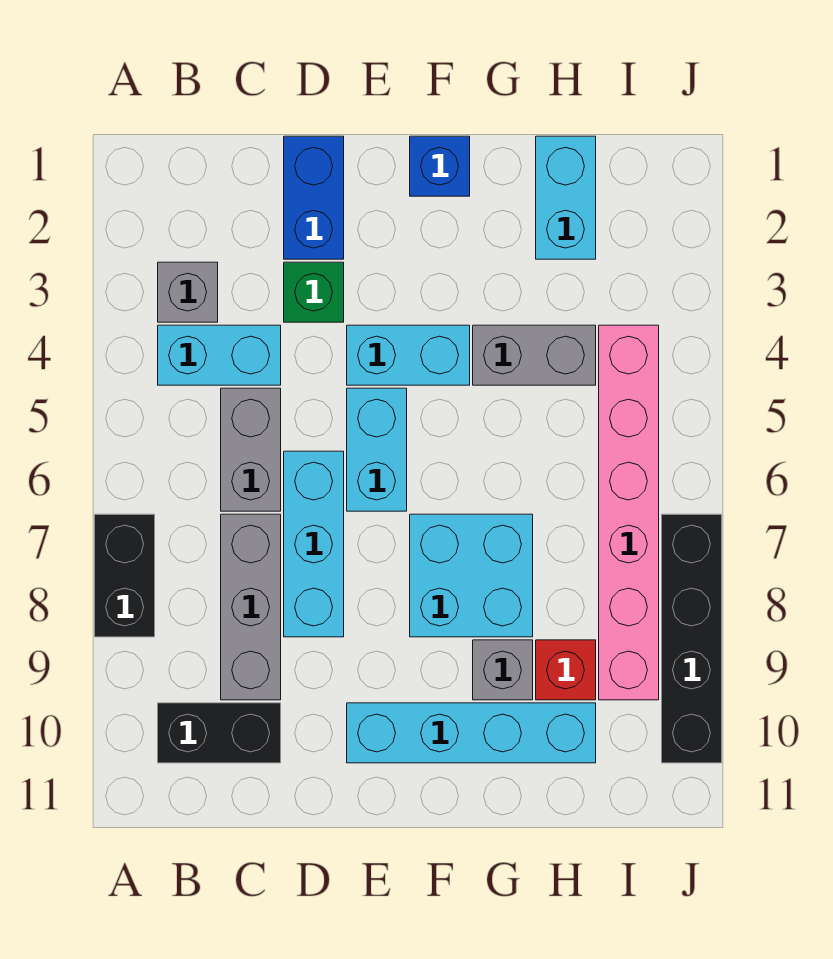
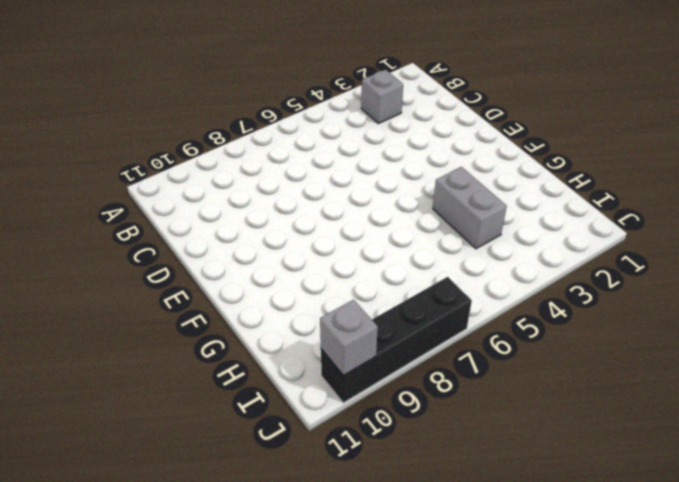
grey 1x1 brick [320,300,378,375] -> grey 1x1 brick moved to [473,640,533,700]
none -> black 1x2 brick [95,514,155,637]
none -> cyan 1x2 brick [158,325,281,385]
none -> black 1x2 brick [158,703,281,763]

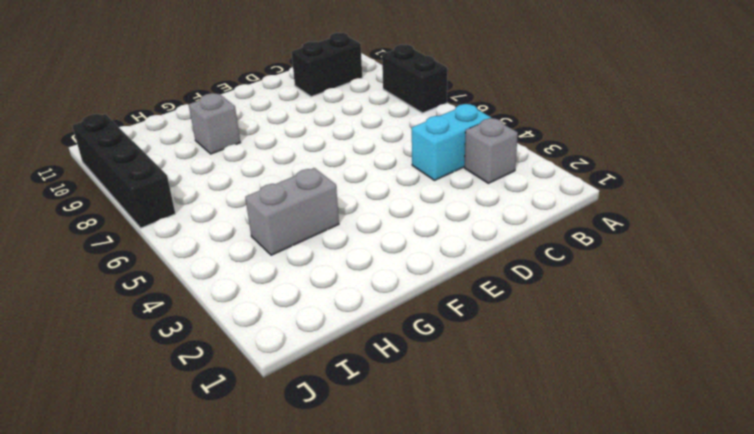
none -> grey 1x2 brick [221,388,281,511]
none -> grey 1x3 brick [221,514,281,700]
none -> blue 1x2 brick [284,136,344,259]

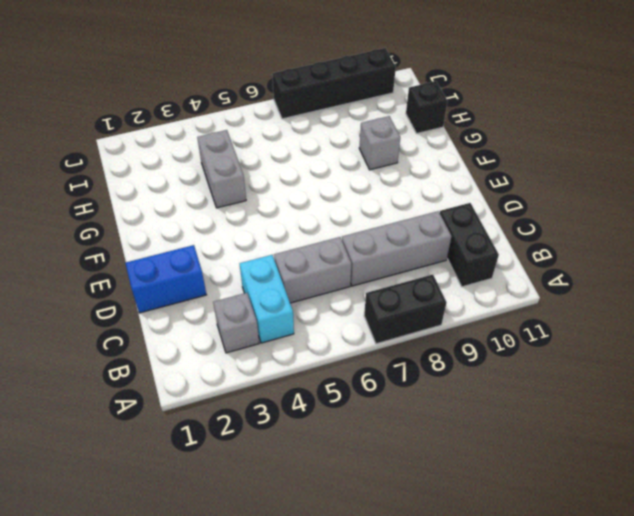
black 1x1 brick [406,81,448,134] -> none
none -> green 1x1 brick [284,262,344,322]
none -> cyan 1x3 brick [284,451,344,637]
none -> cyan 1x2 brick [347,325,470,385]

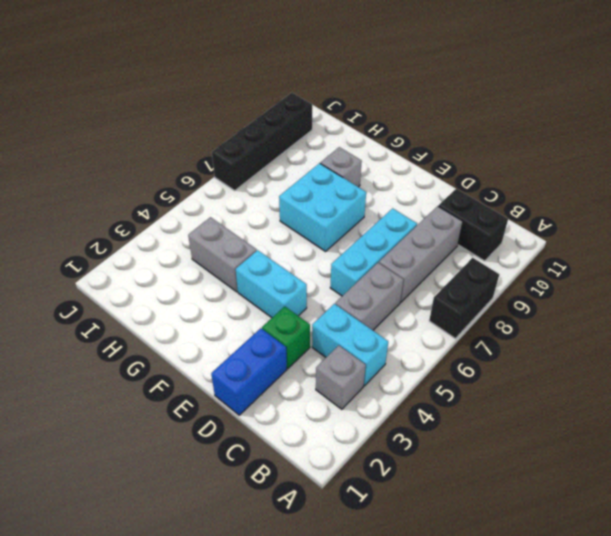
none -> cyan 1x2 brick [347,388,407,511]
none -> cyan 1x4 brick [347,703,596,763]
none -> blue 1x1 brick [410,136,470,196]

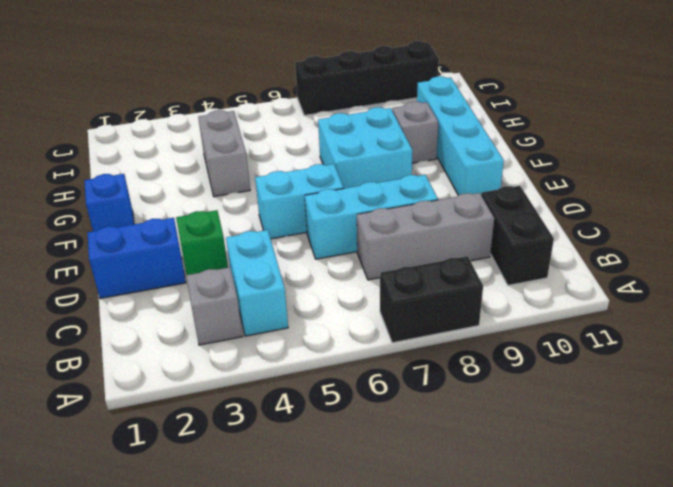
none -> grey 1x2 brick [221,388,281,511]
none -> cyan 1x2 brick [347,325,470,385]
none -> cyan 1x2 brick [536,136,596,259]

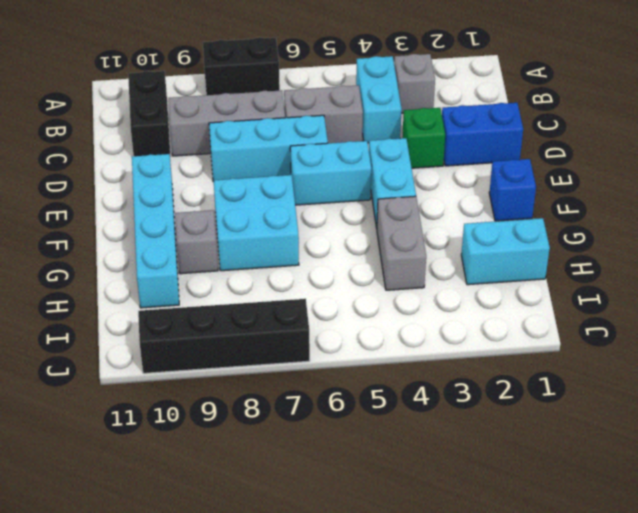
none -> red 1x1 brick [536,640,596,700]
none -> pink 1x6 brick [599,325,659,700]

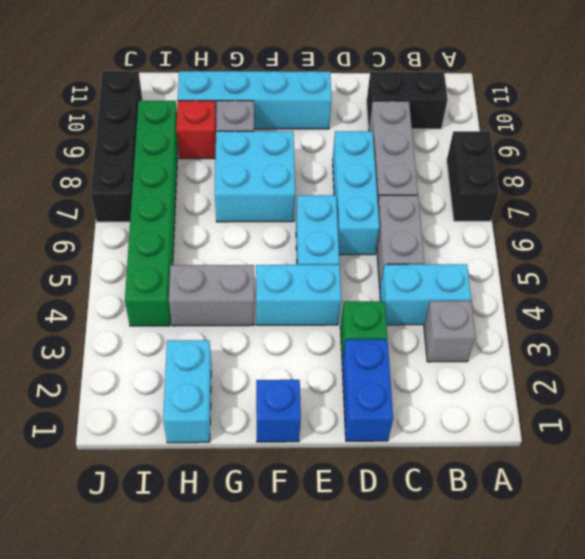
green 1x6 brick [125,100,178,326] -> pink 1x6 brick [599,325,659,700]

